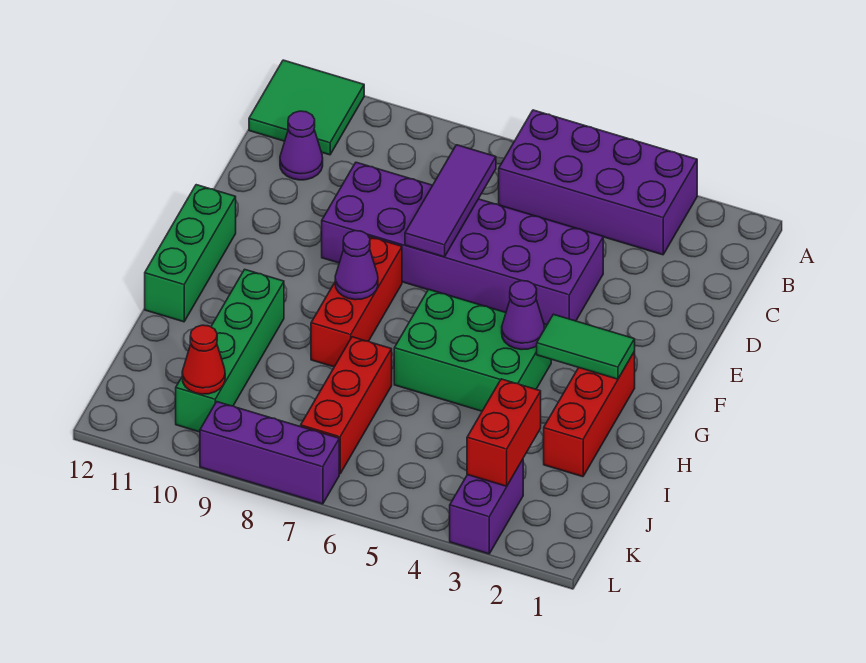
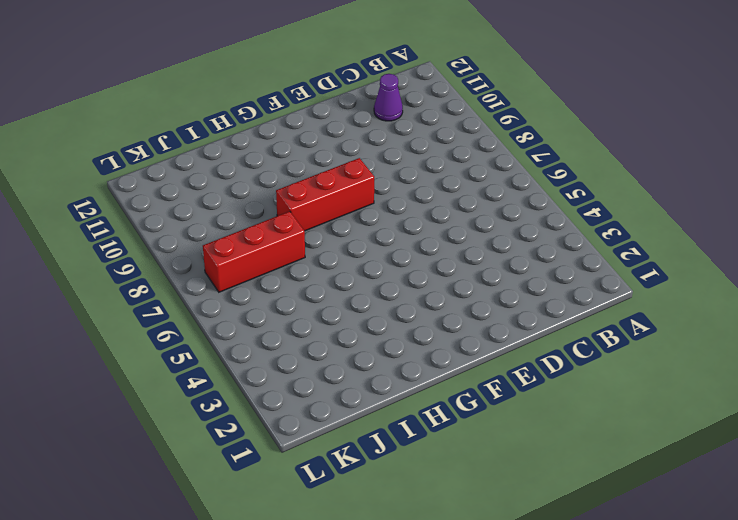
none -> purple 2x4 brick [499,110,697,255]
none -> green 2x2 tile [249,60,364,155]
none -> purple 2x6 brick [322,162,603,325]

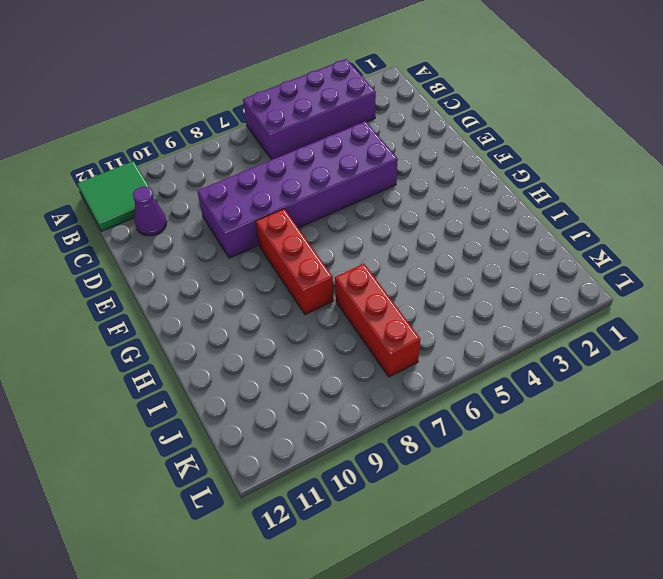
none -> green 1x3 brick [145,185,236,322]
none -> red 1x3 brick [544,352,635,477]
none -> green 2x3 brick [394,290,551,411]

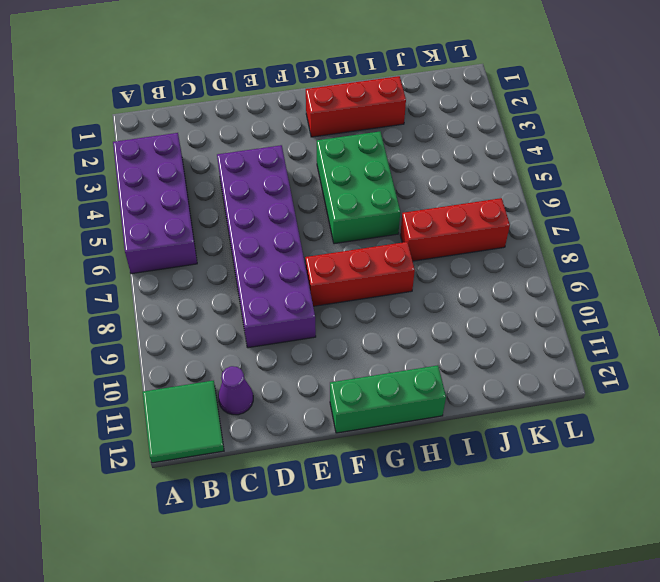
none -> green 1x4 brick [176,269,284,432]
none -> purple 1x2 brick [450,460,523,554]
none -> purple 1x3 brick [200,402,339,504]

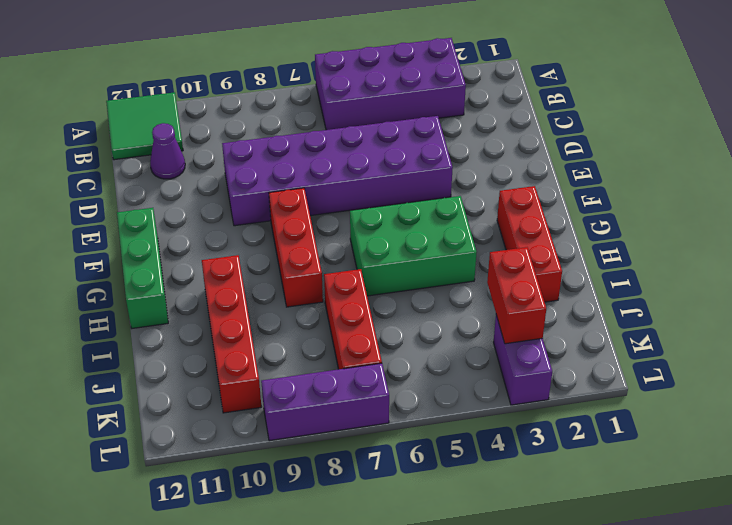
red 1x4 brick [202,255,261,413] -> green 1x4 brick [176,269,284,432]
none -> purple 1x3 tile [405,145,496,257]
none -> green 1x2 tile [537,314,635,379]
none -> purple 1x1 cone [502,281,545,350]

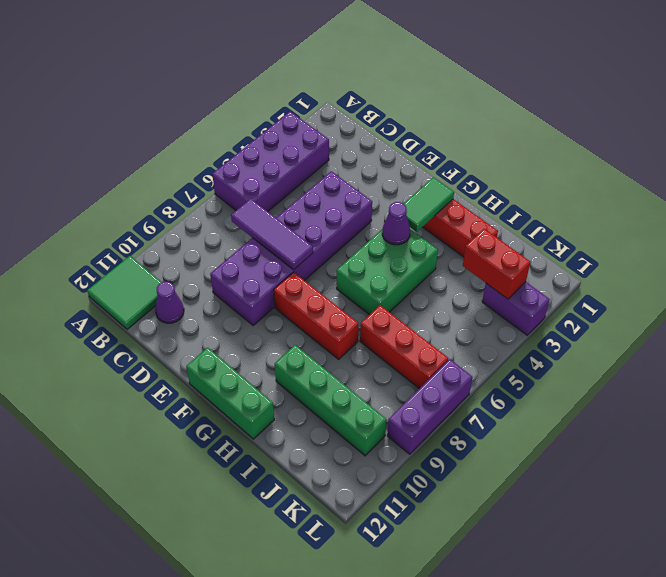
none -> purple 1x1 cone [335,231,378,300]
none -> red 1x1 cone [182,325,225,394]

